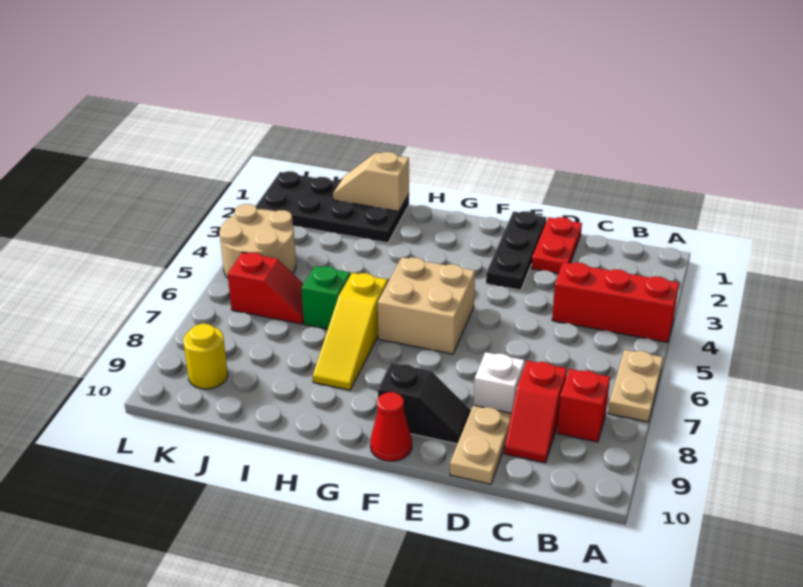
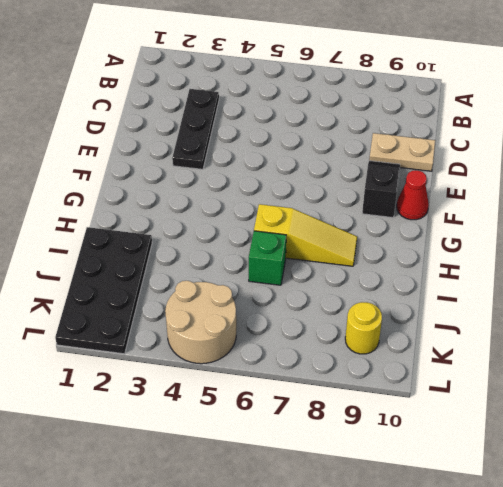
black 1x3 plate [172,89,219,169] -> black 1x3 plate turned to [486,211,546,290]
none -> red 1x3 brick [552,262,679,343]
none -> tan 1x2 plate [608,350,663,422]
none -> red 1x1 brick [557,369,610,442]

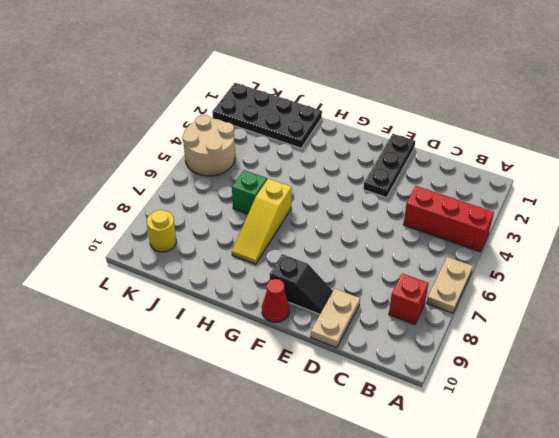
none -> red 1x2 slope [504,361,567,463]
none -> red 1x2 plate [532,217,582,274]
none -> white 1x1 brick [474,352,525,413]

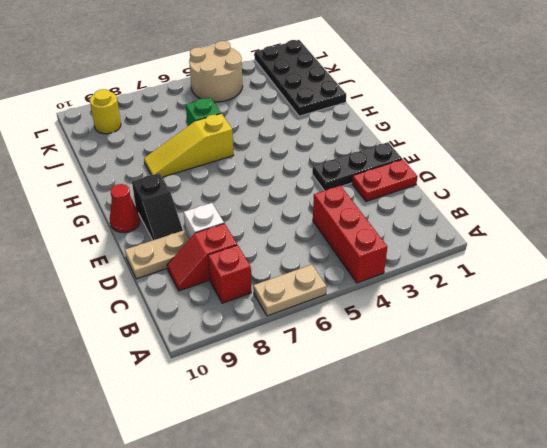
none -> tan 2x2 brick [378,257,475,354]
none -> red 1x2 slope [228,252,304,324]
none -> tan 1x2 slope [333,152,409,211]

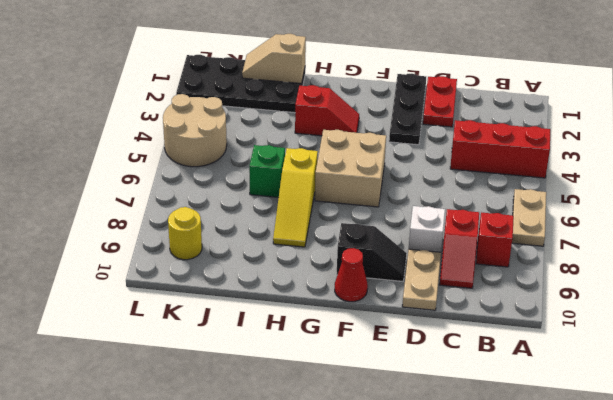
red 1x2 slope [295,85,359,136] -> red 1x2 slope moved to [228,252,304,324]

